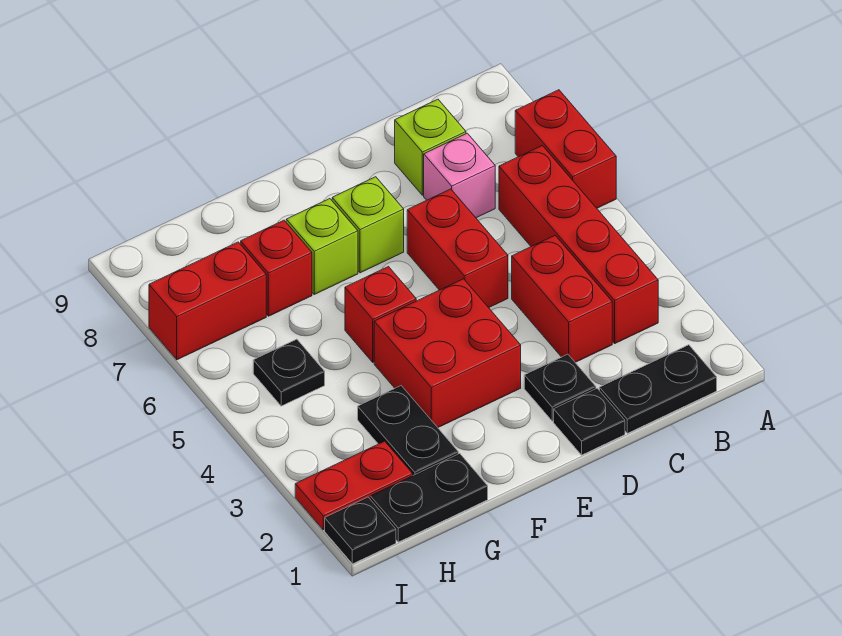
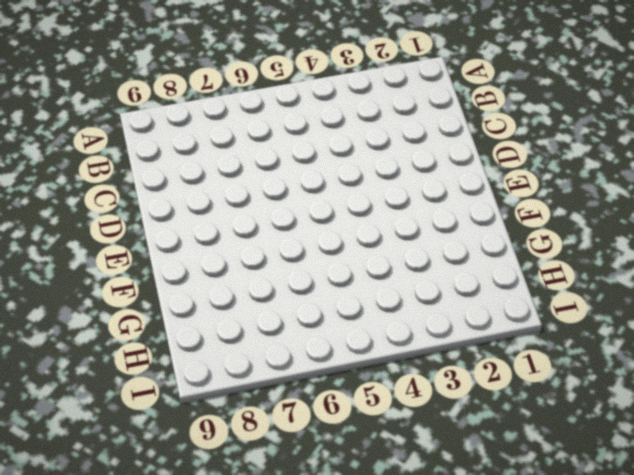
none -> red 1x2 brick [515,90,616,208]
none -> black 1x2 plate [599,345,717,433]
none -> red 1x4 brick [499,146,658,343]

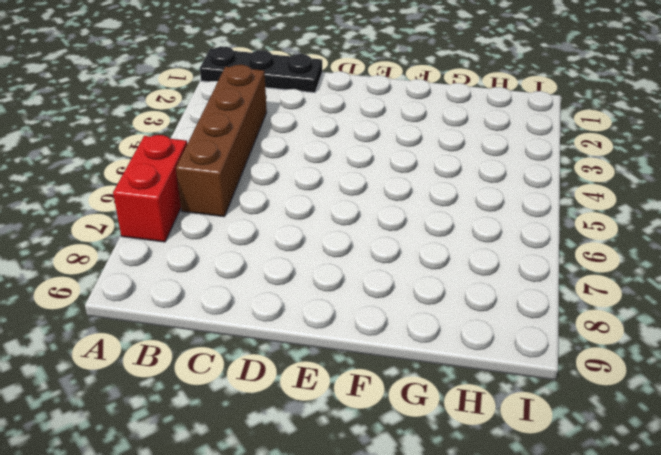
black 1x3 plate [200,47,322,93] -> black 1x2 plate [599,345,717,433]
brown 1x4 brick [176,65,267,217] -> red 1x4 brick [499,146,658,343]
none -> red 1x2 brick [512,236,612,362]
none -> pink 1x1 brick [424,133,495,218]
none -> lime 1x1 brick [395,99,466,195]

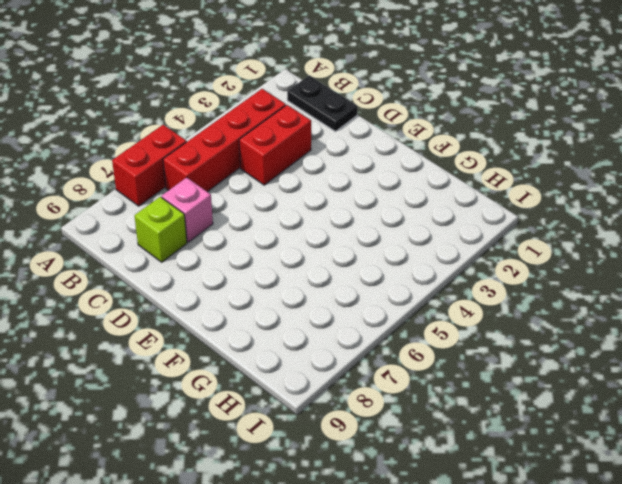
none -> black 1x1 plate [554,388,625,455]
none -> black 1x1 plate [524,354,596,421]
none -> red 1x2 brick [407,189,508,308]

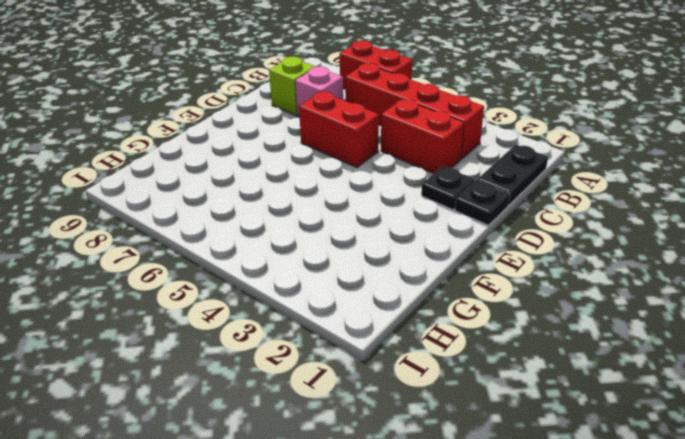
none -> red 2x2 brick [374,279,521,427]
none -> lime 1x1 brick [332,177,404,273]
none -> red 1x1 brick [345,267,416,362]

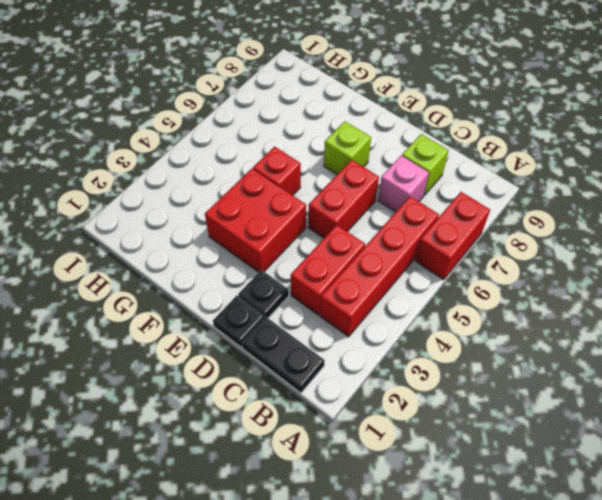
none -> lime 1x1 brick [286,199,358,294]
none -> black 1x2 plate [370,454,488,542]
none -> black 1x2 plate [358,386,458,475]

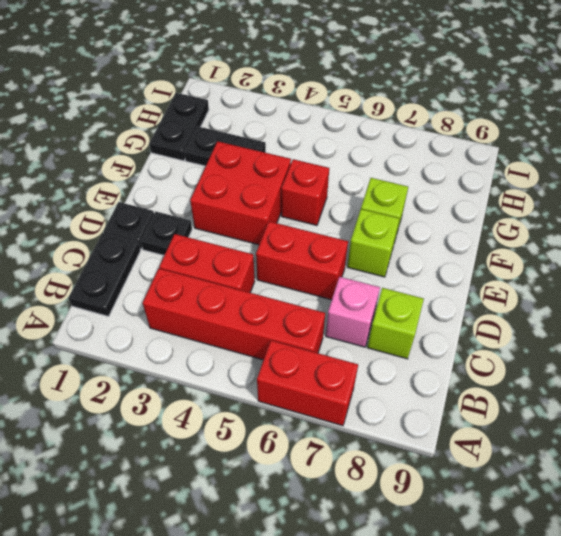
none -> red 1x1 brick [241,220,312,316]
none -> red 1x2 plate [295,441,413,530]
none -> black 1x1 plate [253,339,325,406]

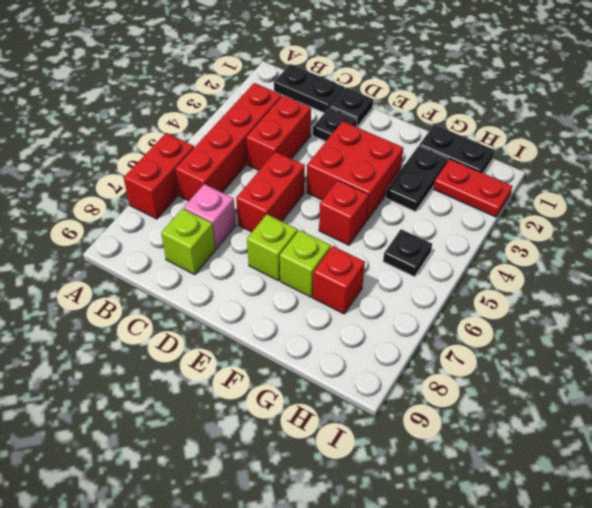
none -> red 1x2 brick [149,242,266,360]
none -> black 1x1 plate [325,497,396,564]

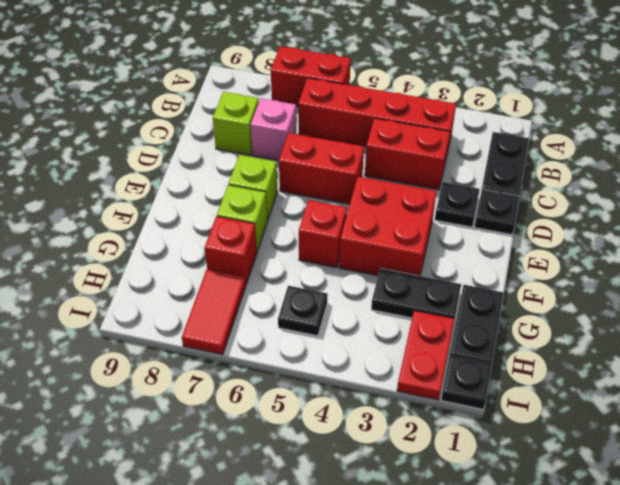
red 1x2 tile [182,270,246,355] -> red 1x2 brick [149,242,266,360]

